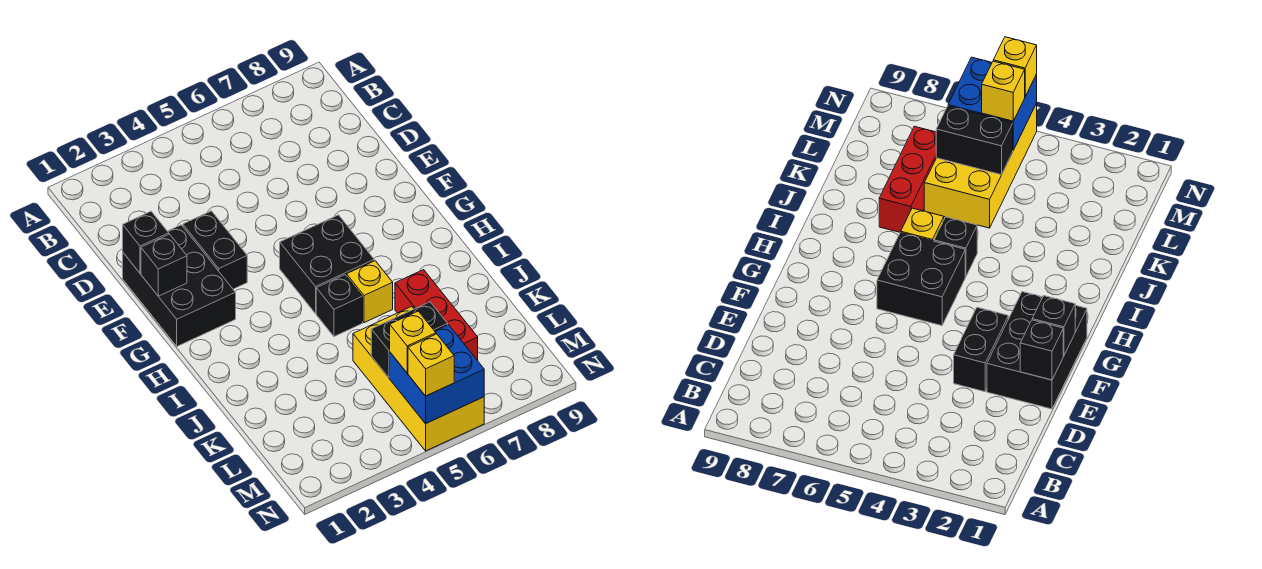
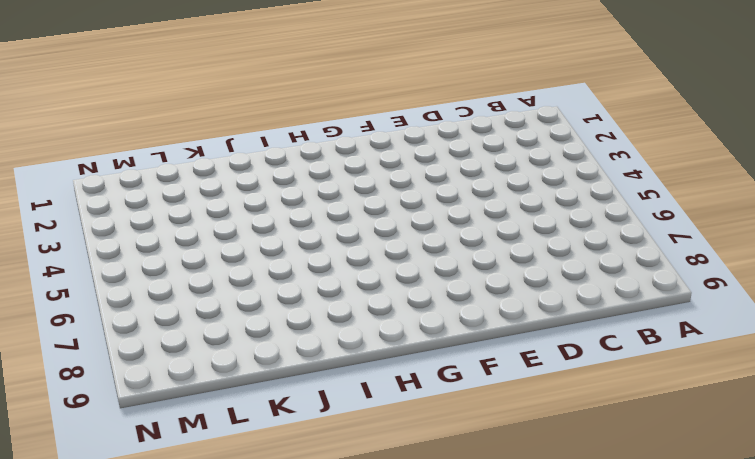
none -> black 2x3 brick [123,225,236,346]
none -> black 1x2 brick [183,211,247,289]
none -> black 2x2 brick [280,215,374,314]

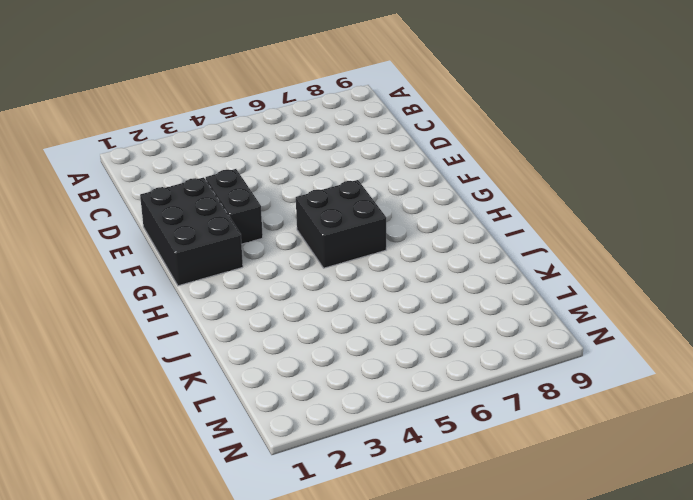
none -> black 1x1 brick [316,275,363,336]
none -> yellow 1x1 brick [347,261,393,323]
none -> red 1x3 brick [395,270,478,361]

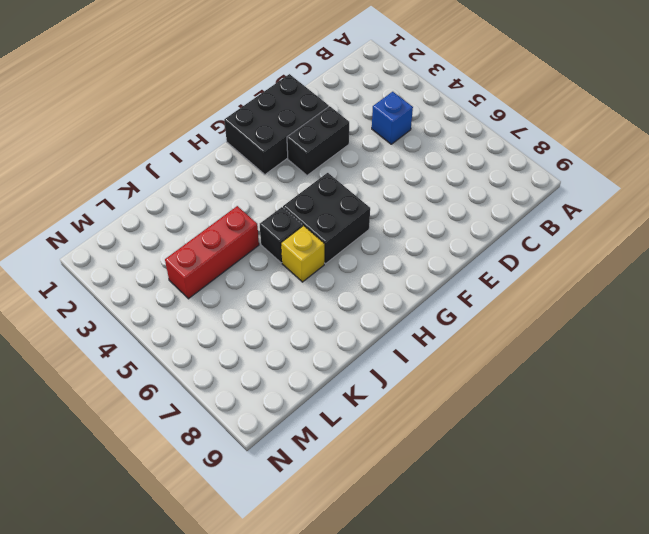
blue 1x1 brick [372,92,413,144] -> none
red 1x3 brick [165,206,259,299] -> red 1x3 brick moved to [395,270,478,361]
none -> yellow 2x4 brick [353,306,484,451]
none -> black 1x1 brick [123,212,169,273]
none -> black 1x1 brick [141,234,187,296]

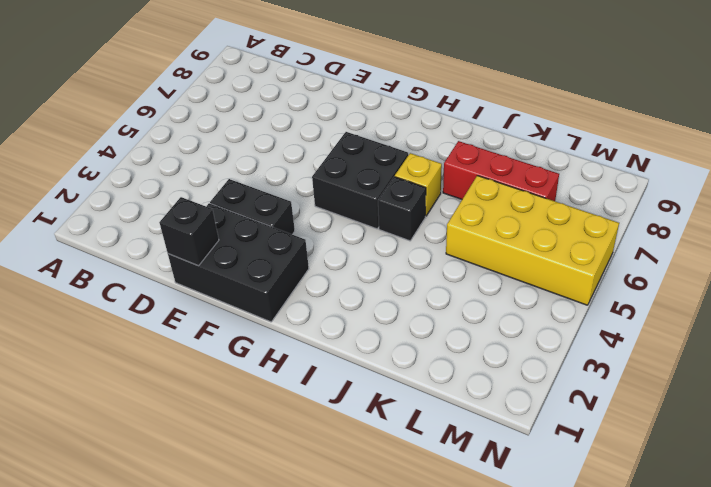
none -> black 1x1 brick [141,234,187,296]
none -> black 1x2 brick [371,302,448,378]
none -> blue 2x2 brick [390,325,484,424]

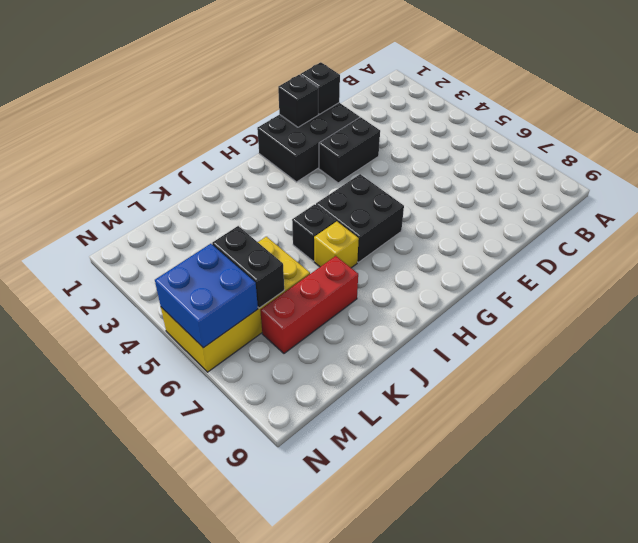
none -> yellow 1x1 brick [390,311,436,373]
none -> yellow 1x1 brick [408,334,454,396]

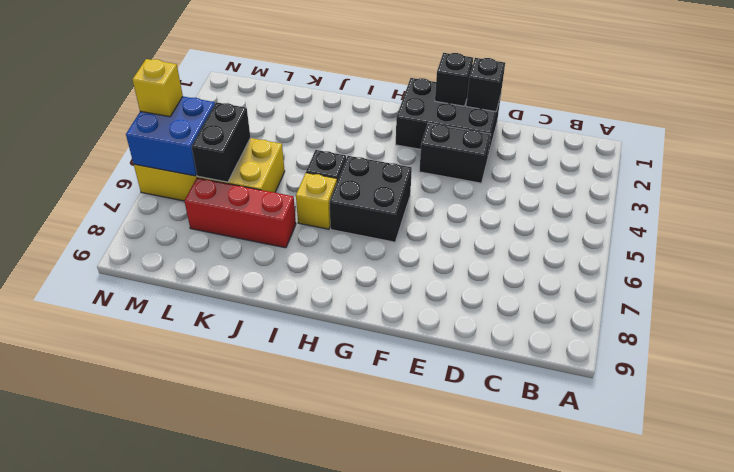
none -> yellow 1x1 brick [390,311,436,373]

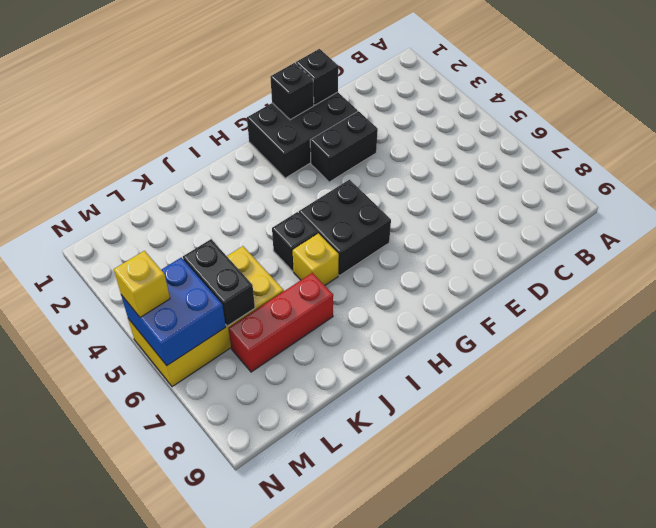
none -> yellow 1x1 brick [390,311,436,373]

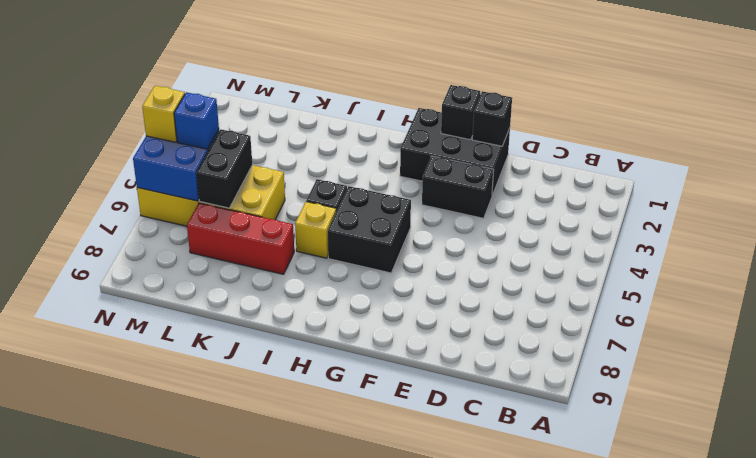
blue 1x1 brick [174,92,219,149] -> yellow 1x1 brick [390,311,436,373]

